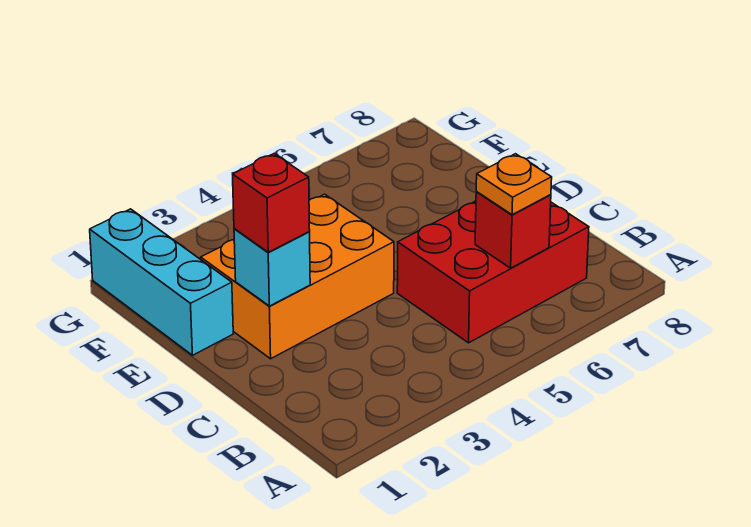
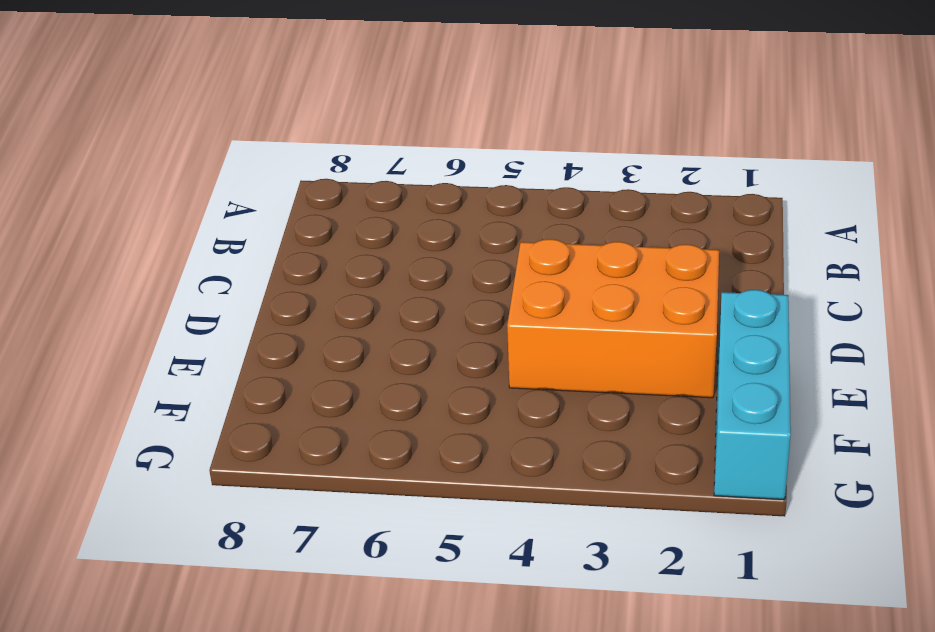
none -> red 2x3 brick [397,201,589,343]
none -> red 1x1 brick [475,192,551,268]

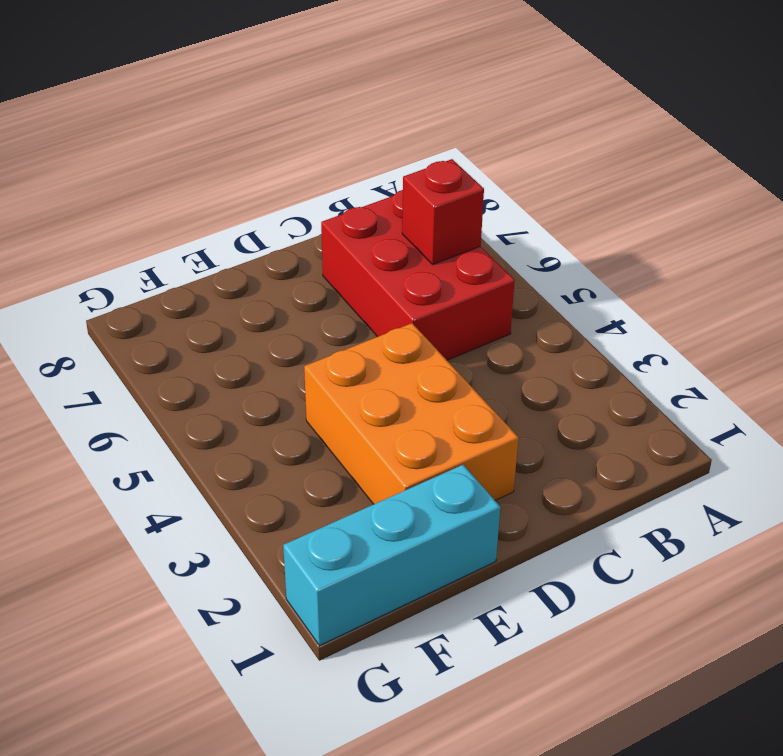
none -> cyan 1x1 brick [234,229,310,306]
none -> orange 1x1 plate [476,154,552,215]

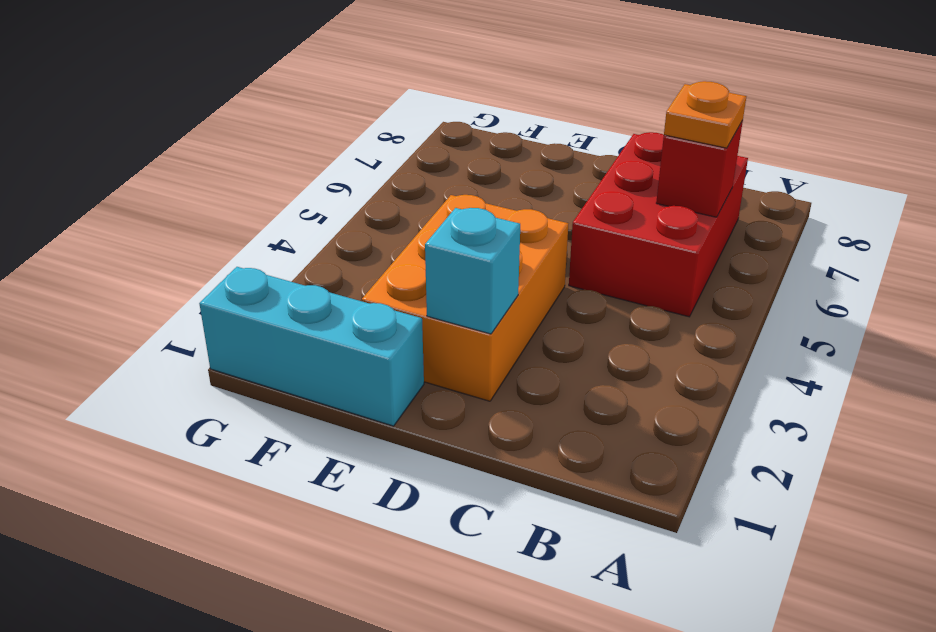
none -> red 1x1 brick [233,154,310,252]

